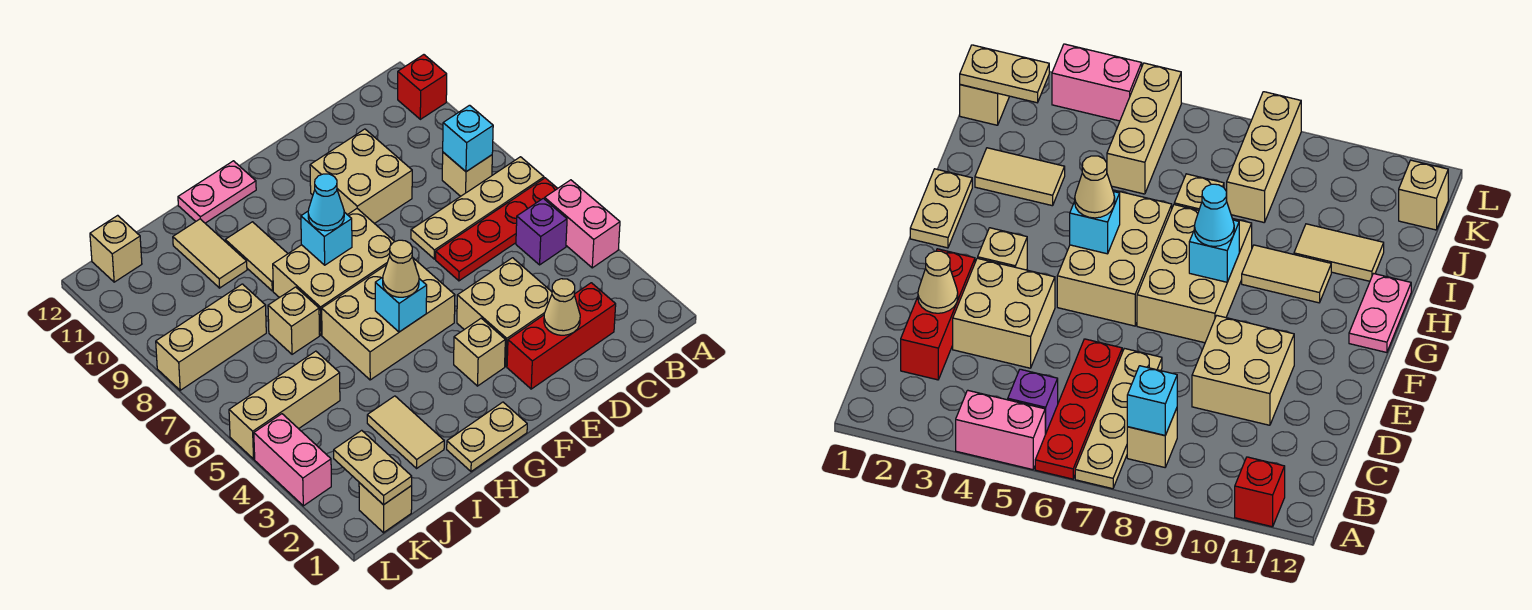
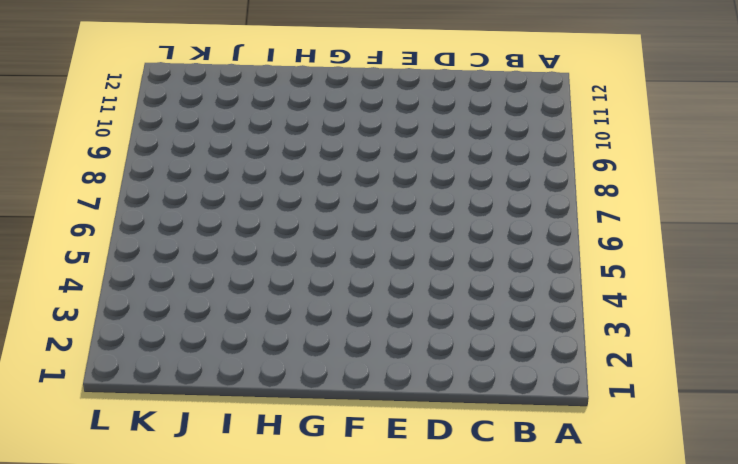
none -> pink 1x2 brick [545,180,620,268]
none -> red 1x4 plate [436,178,558,281]
none -> tan 1x4 plate [411,157,544,259]
none -> red 1x1 brick [398,55,447,119]

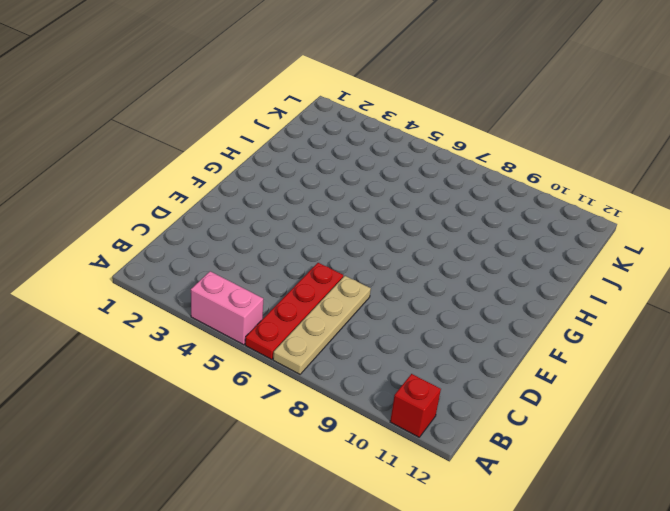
none -> purple 1x1 brick [516,198,567,265]
none -> tan 1x1 brick [442,152,492,196]
none -> red 1x3 brick [507,283,616,389]
none -> tan 2x2 brick [457,258,552,366]

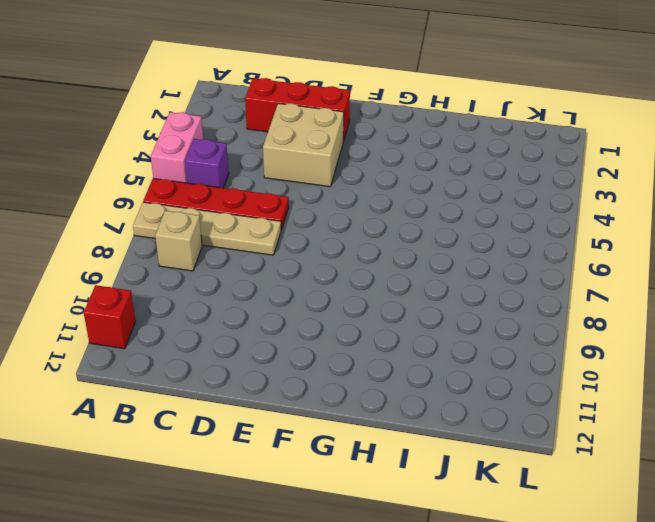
none -> tan 2x2 brick [310,129,412,224]
none -> tan 1x1 brick [454,318,505,386]
none -> tan 2x3 brick [322,258,455,380]
none -> tan 2x3 brick [273,209,395,335]

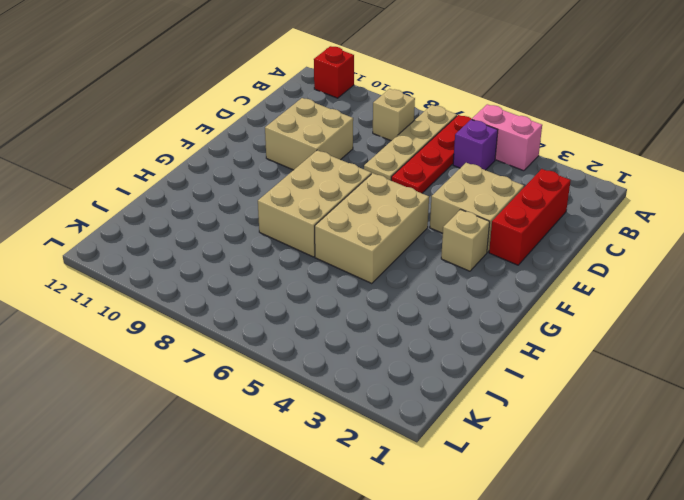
none -> tan 1x2 plate [447,402,527,472]
none -> pink 1x2 plate [178,161,256,223]
none -> tan 1x2 tile [225,222,288,291]
none -> tan 1x2 tile [367,396,444,468]

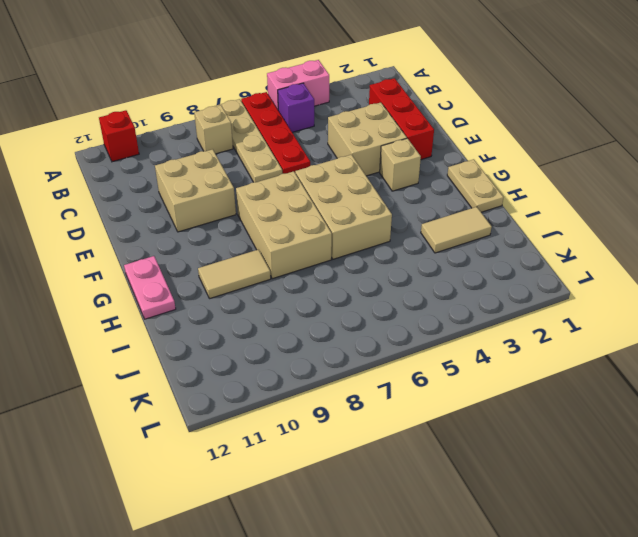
none -> tan 1x1 brick [268,287,320,354]
none -> tan 1x2 tile [173,219,247,288]
none -> tan 1x3 brick [229,351,340,459]
none -> tan 1x3 brick [156,284,266,390]

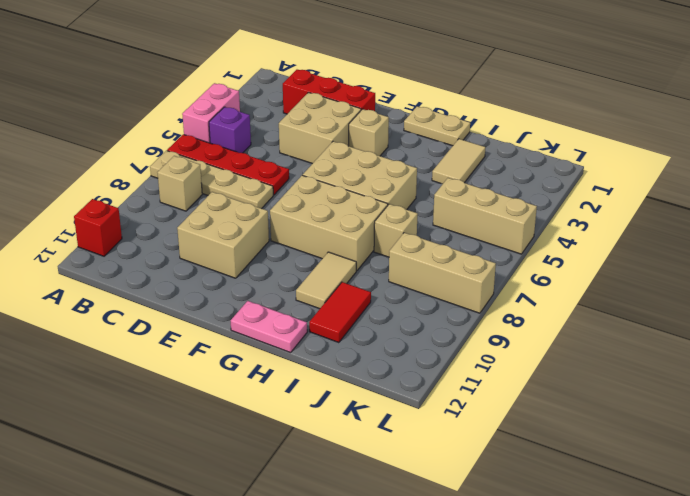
red 1x2 tile [309,282,371,343] -> tan 1x2 tile [173,219,247,288]
none -> tan 1x1 brick [359,483,412,533]
none -> tan 1x1 brick [90,215,142,282]
none -> pink 1x2 brick [254,414,331,506]
none -> cyan 1x1 brick [443,105,493,172]

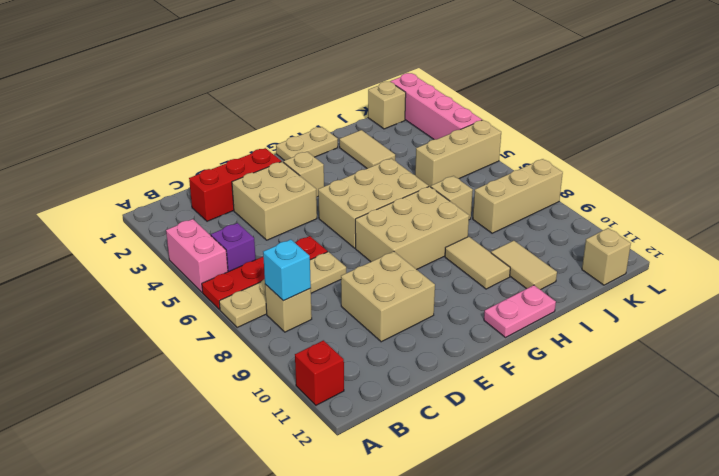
pink 1x4 brick [390,73,482,140] -> pink 1x2 brick [254,414,331,506]
none -> tan 1x1 cone [544,279,580,335]
none -> cyan 1x1 brick [375,277,427,332]
none -> cyan 1x1 brick [301,211,352,265]
none -> tan 1x2 plate [334,430,412,505]

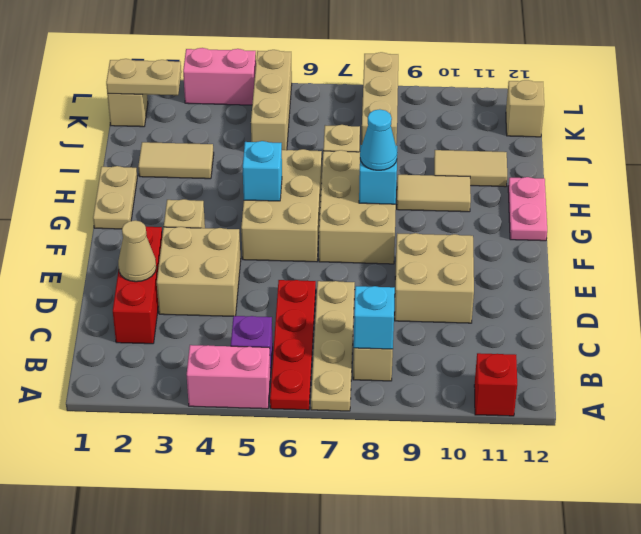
none -> tan 1x1 cone [383,240,419,297]

